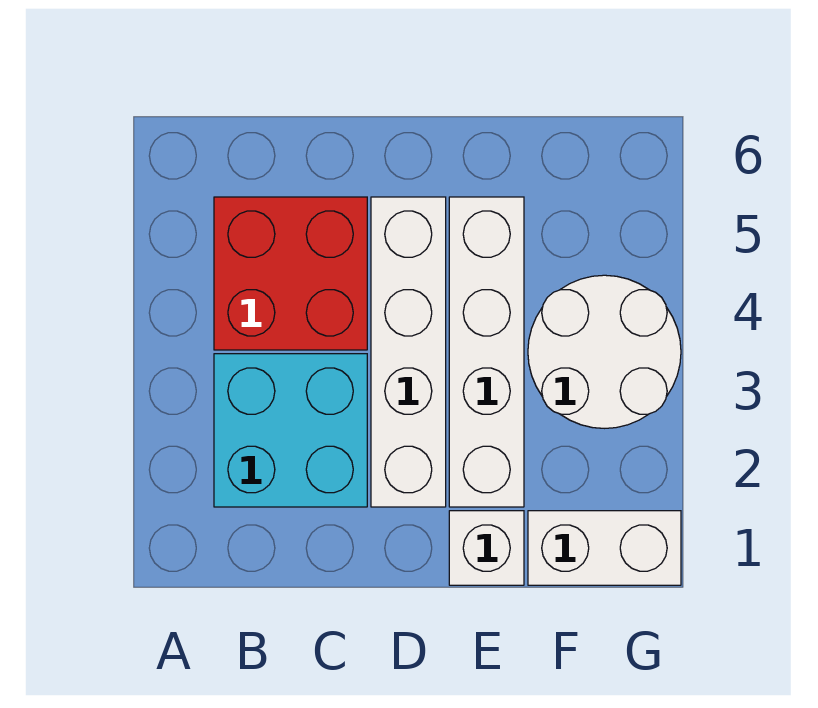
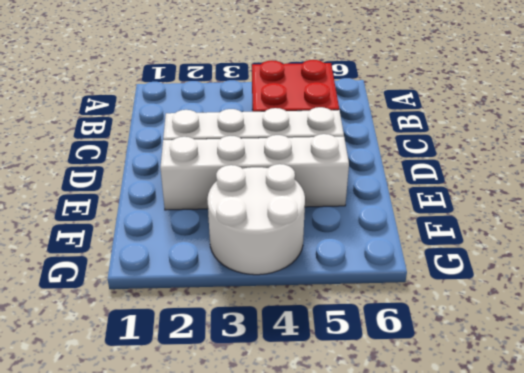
none -> cyan 2x2 brick [214,354,367,507]
none -> white 1x1 brick [449,511,524,585]

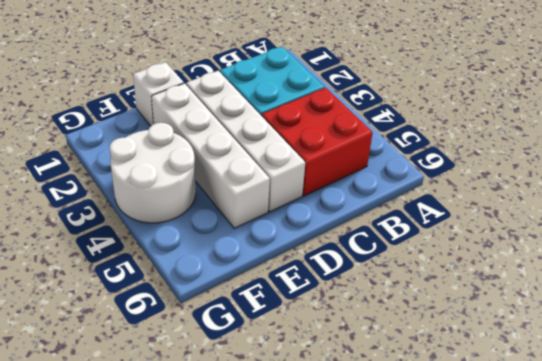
none -> white 1x2 brick [528,511,681,585]

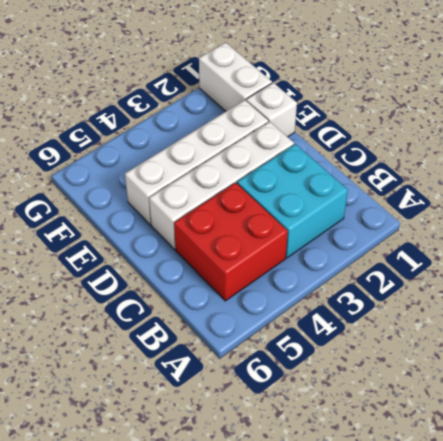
none -> white 2x2 round brick [528,275,681,428]

